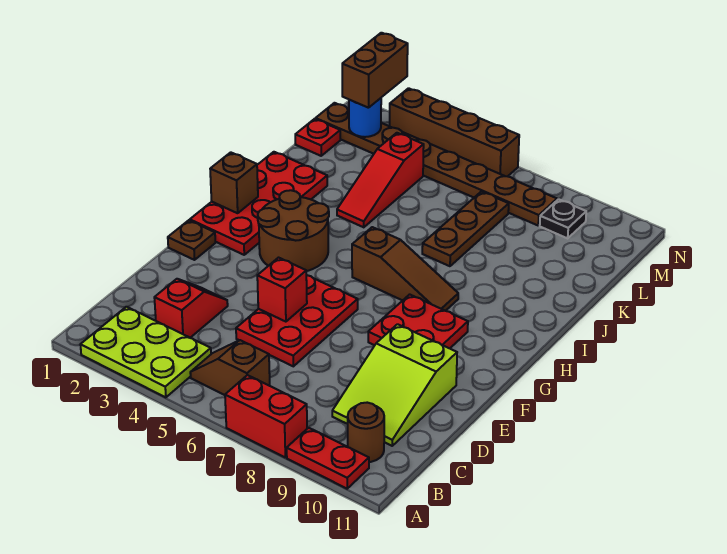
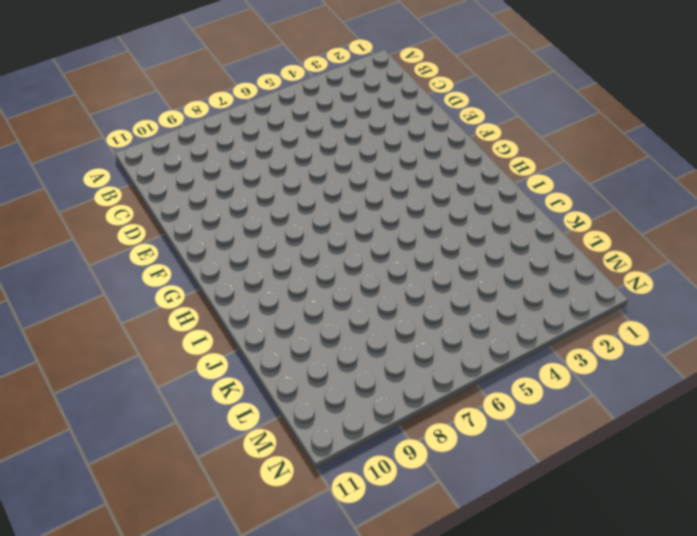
none -> lime 2x3 plate [80,307,211,397]
none -> red 1x2 brick [225,375,307,457]
none -> red 1x2 plate [287,428,369,489]

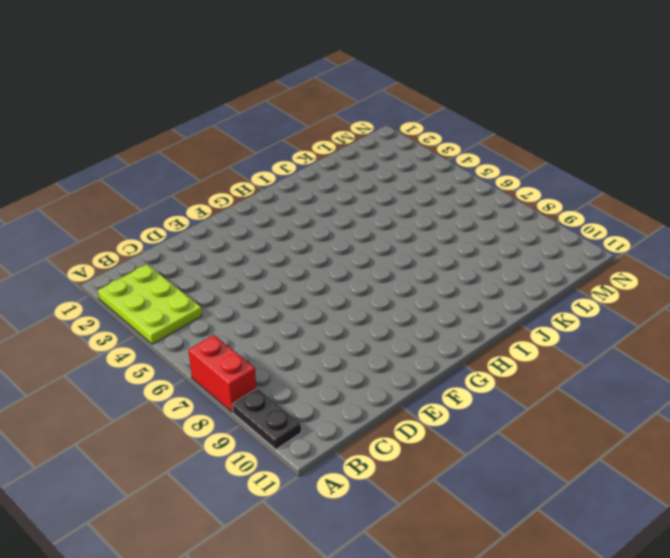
black 1x2 plate [232,388,301,449] -> red 1x2 plate [287,428,369,489]
none -> brown 1x2 slope [190,340,270,395]
none -> brown 1x1 round brick [348,403,384,462]
none -> red 1x2 slope [154,279,228,338]

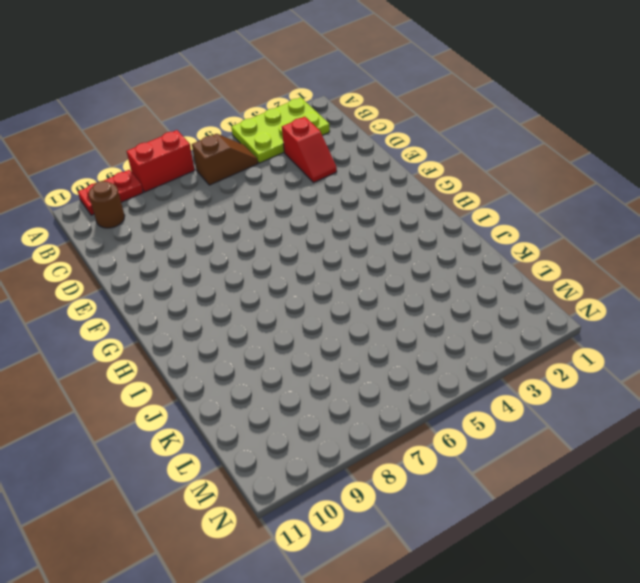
none -> lime 2x3 slope [332,324,457,446]
none -> red 2x3 plate [236,275,358,366]
none -> brown 1x1 plate [168,220,215,260]

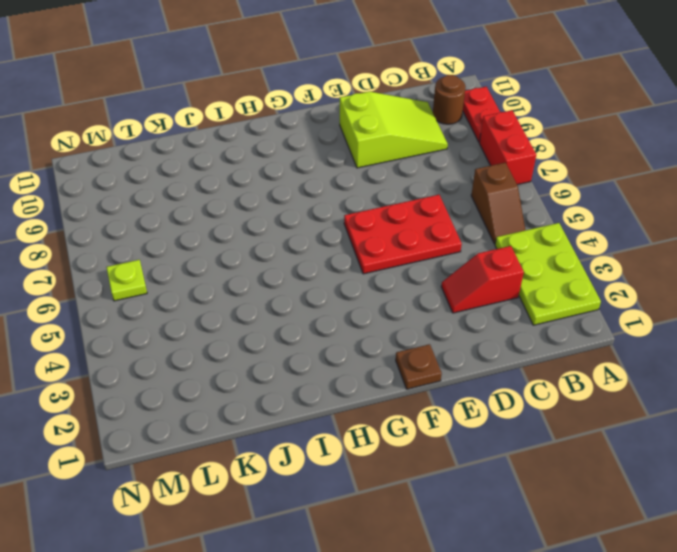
lime 1x1 plate [106,260,147,301] -> brown 1x8 plate [316,103,557,225]
none -> red 2x2 plate [368,294,468,348]
none -> red 2x4 plate [190,152,327,255]
none -> brown 2x2 round brick [258,190,329,271]

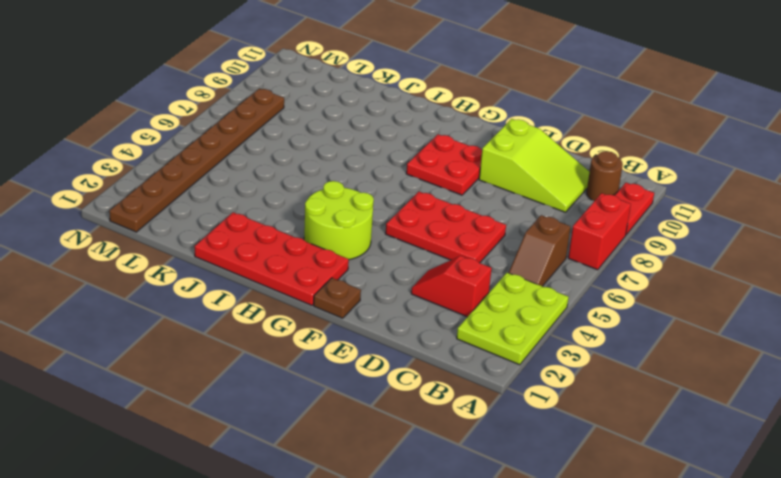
lime 2x2 round brick [304,181,374,260] -> brown 2x2 round brick [258,190,329,271]
none -> brown 1x3 slope [352,227,458,311]
none -> red 1x3 slope [337,133,424,227]
none -> brown 1x3 plate [422,192,509,266]

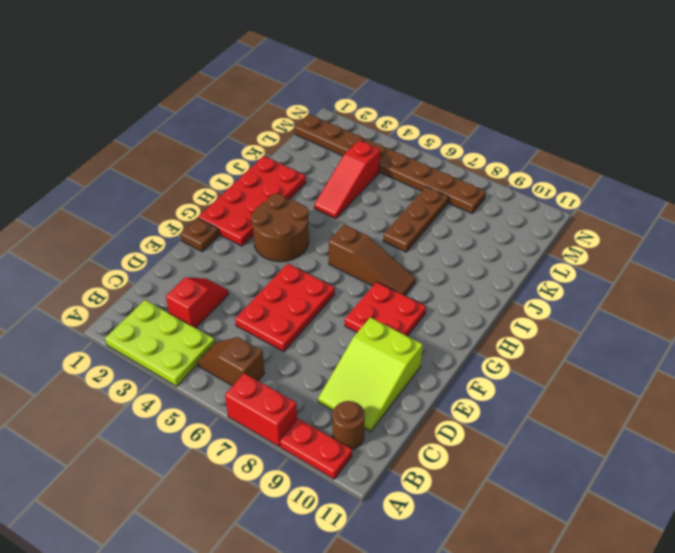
none -> red 1x1 plate [295,119,340,156]
none -> black 1x1 plate [540,199,586,238]
none -> brown 1x4 brick [390,88,519,176]

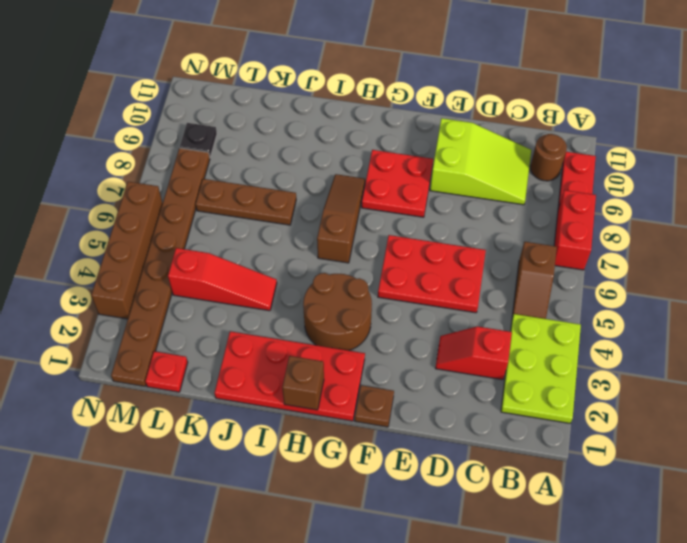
none -> red 1x1 brick [257,258,307,322]
none -> blue 1x1 round brick [349,98,381,137]
none -> brown 1x2 brick [342,33,408,108]

